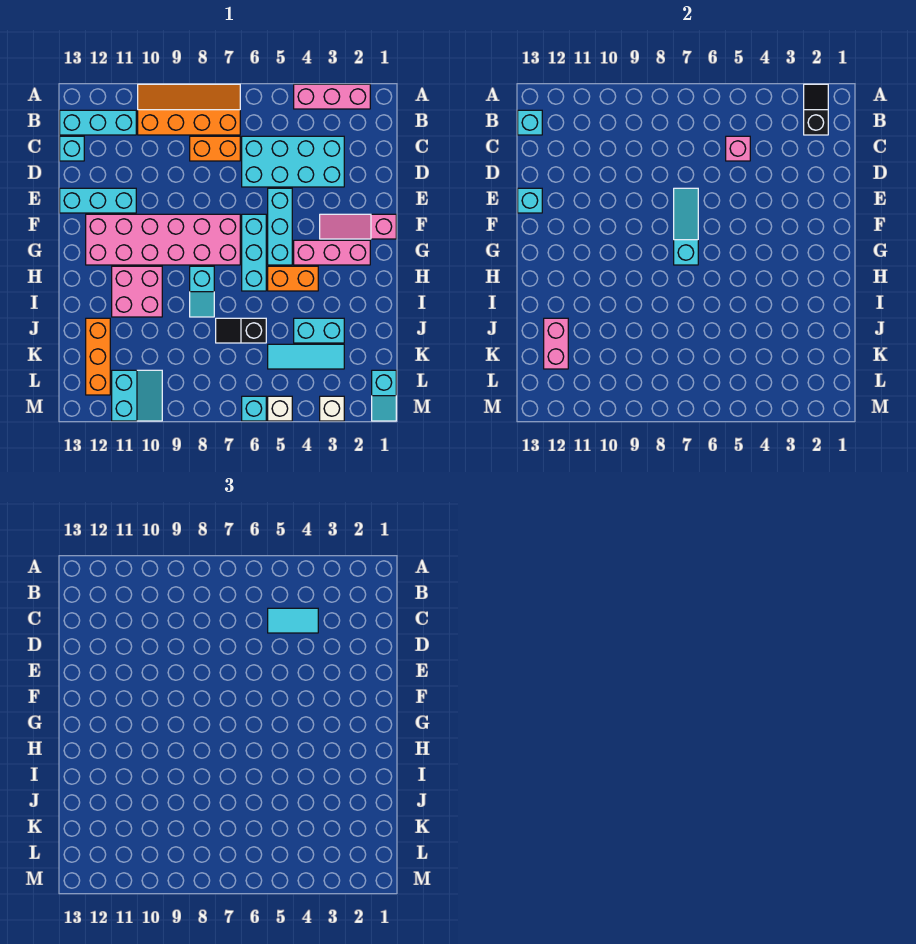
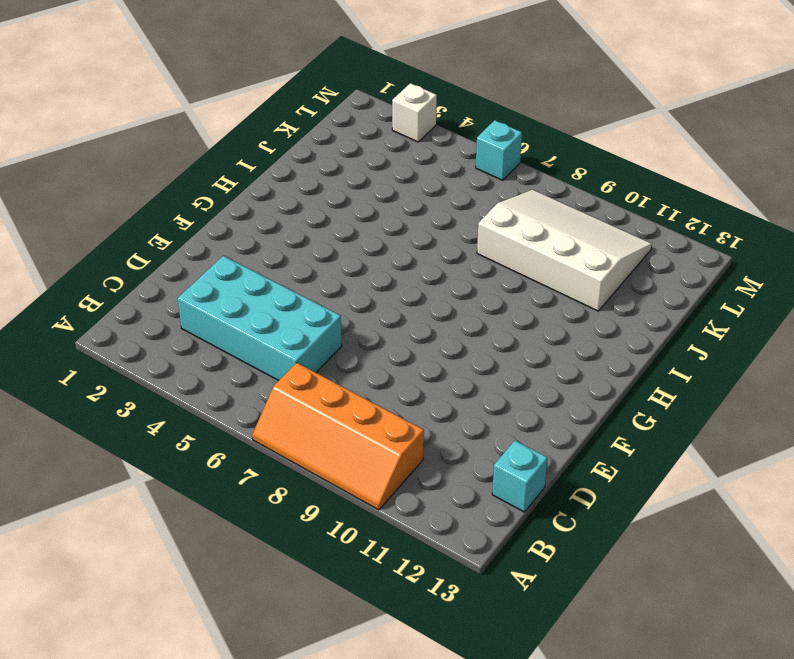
white 3x4 slope [477,190,652,311] -> cyan 2x2 slope [112,370,162,421]
none -> pink 1x3 brick [294,84,370,109]
none -> cyan 1x3 brick [60,110,136,135]
none -> orange 1x2 brick [190,136,240,161]
none -> cyan 1x3 brick [268,188,292,265]

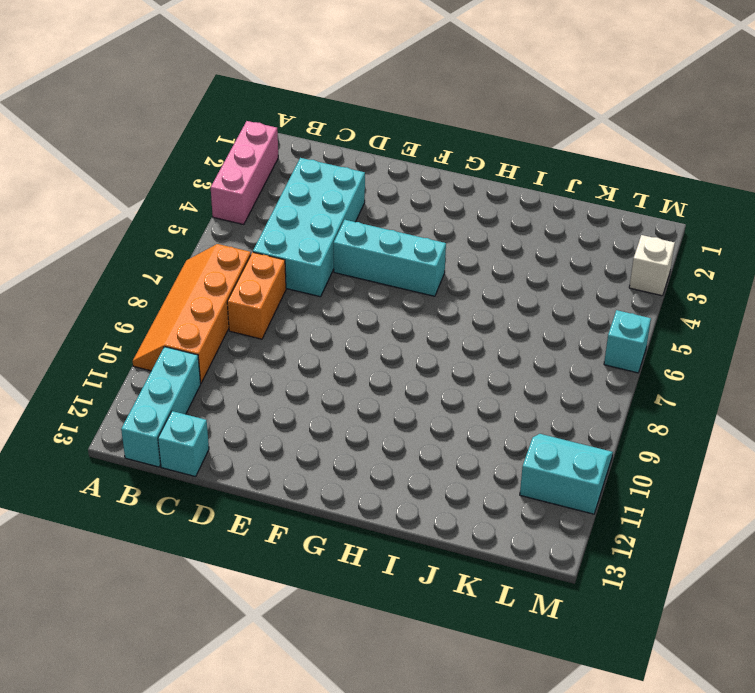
none -> cyan 1x3 brick [60,188,136,213]
none -> pink 1x3 slope [320,214,396,239]
none -> cyan 1x3 brick [242,214,266,291]
none -> pink 2x6 brick [86,214,240,265]

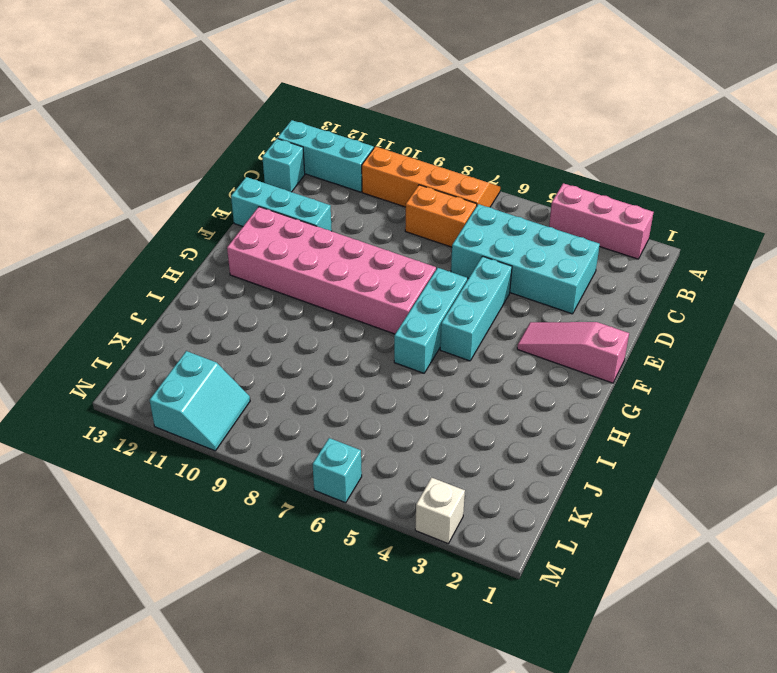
none -> pink 1x3 brick [294,240,370,265]
none -> orange 1x2 brick [268,266,318,291]
none -> cyan 1x2 slope [190,266,214,317]
none -> pink 2x2 brick [112,266,162,317]

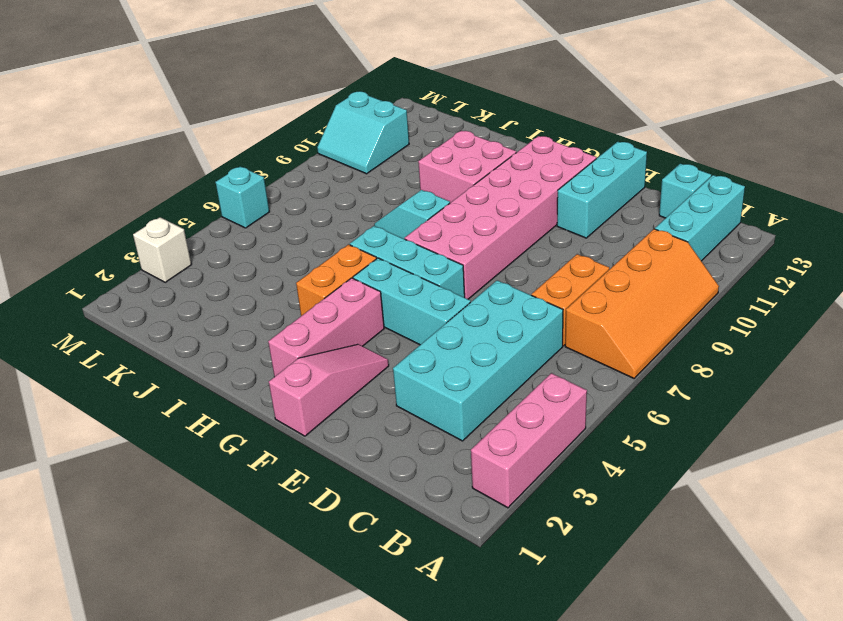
none -> cyan 1x2 brick [294,318,344,343]
none -> black 1x2 slope [216,318,266,343]
none -> orange 1x3 brick [86,318,110,395]
none -> cyan 1x3 tile [268,344,344,369]

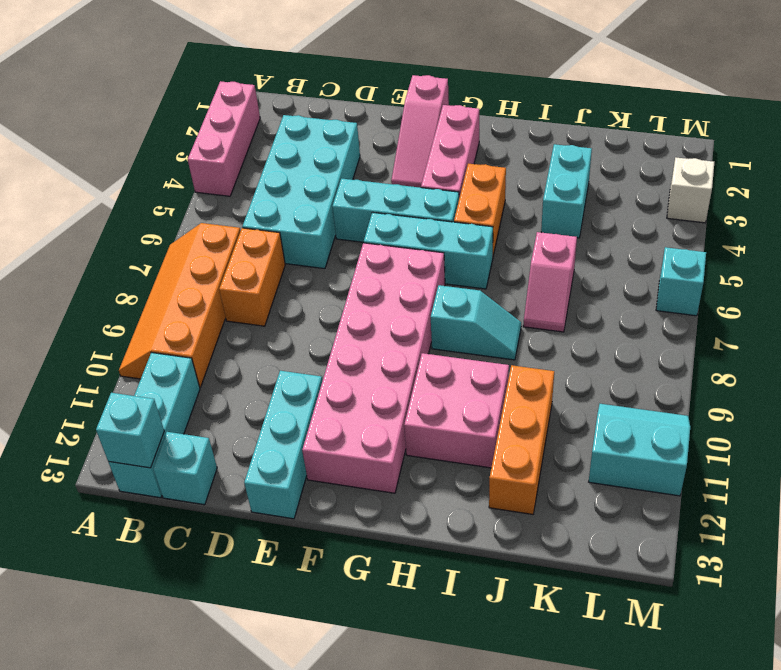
pink 1x2 slope [523,232,577,332] -> black 1x2 slope [216,318,266,343]
orange 1x3 brick [489,365,554,514] -> orange 1x3 brick turned to [86,318,110,395]
none -> cyan 1x3 tile [268,344,344,369]
none -> cyan 1x2 slope [372,370,396,421]
none -> white 1x1 brick [268,396,292,421]
none -> black 1x2 slope [804,84,828,135]

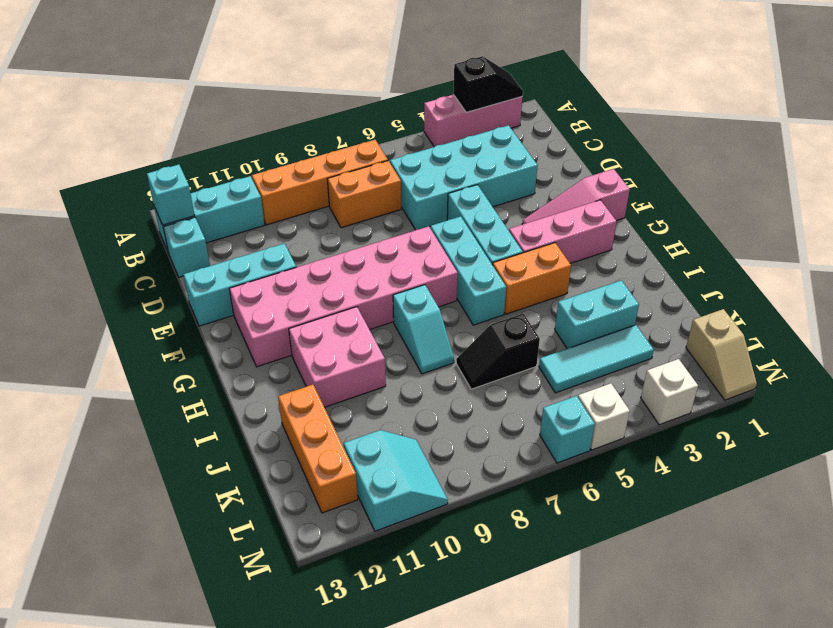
black 1x2 slope [453,56,523,112] -> black 1x2 slope turned to [804,84,828,135]
tan 1x2 slope [686,309,757,400] -> cyan 1x2 slope [372,370,396,421]
none -> pink 1x1 brick [726,136,750,161]
none -> cyan 1x3 slope [674,188,698,265]
none -> cyan 1x1 brick [518,188,542,213]
none -> pink 1x2 brick [544,318,568,369]

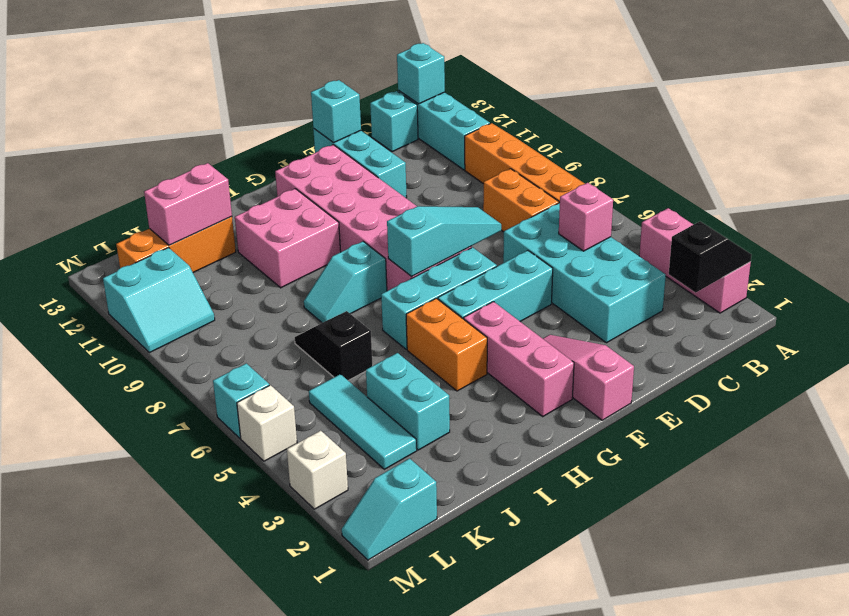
none -> cyan 1x2 tile [268,608,318,633]

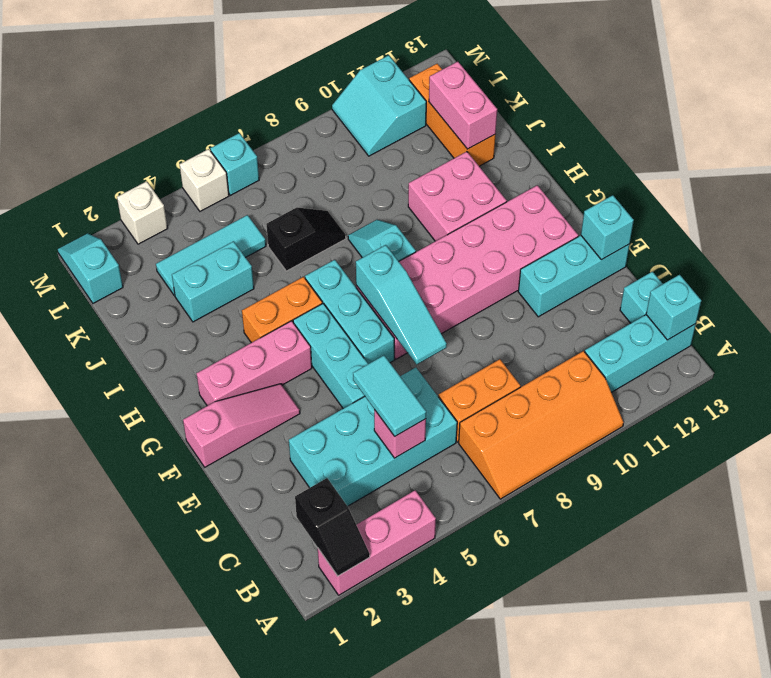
cyan 1x2 tile [353,355,426,436] -> cyan 1x2 tile turned to [268,608,318,633]

